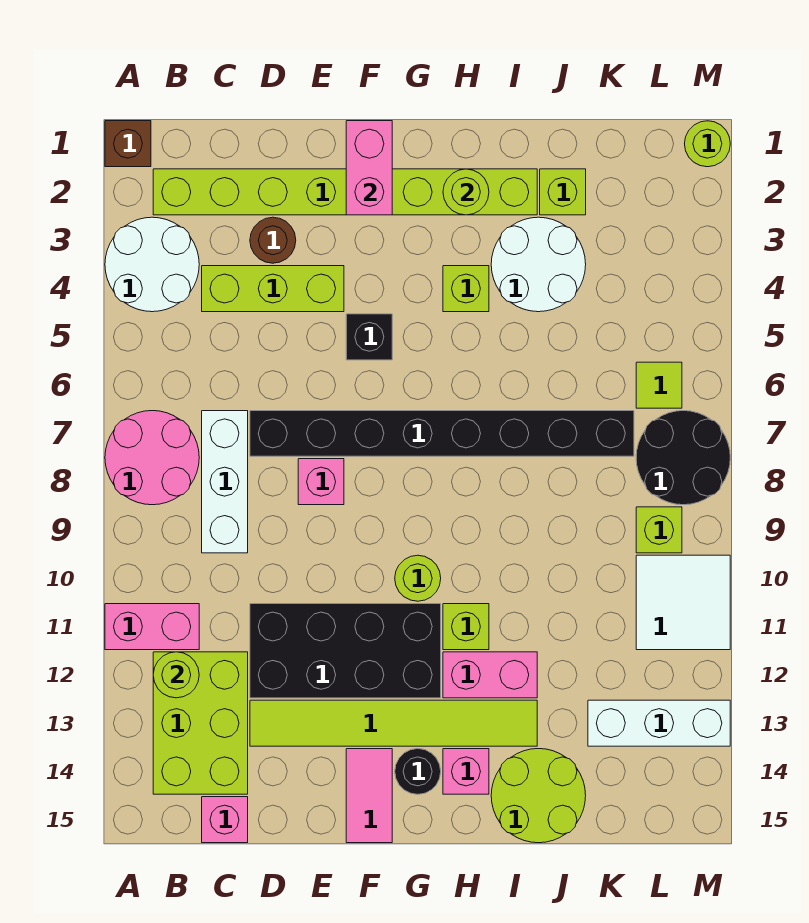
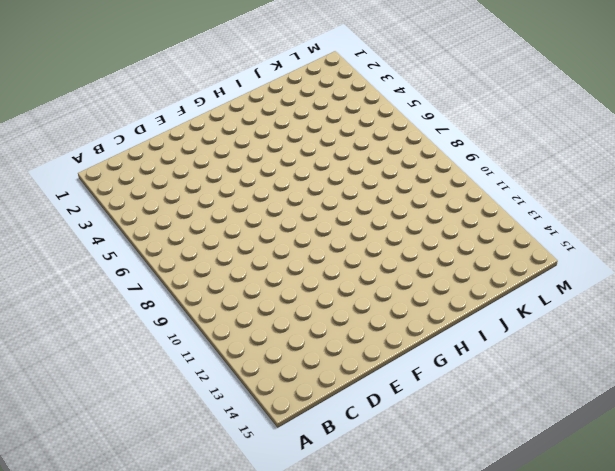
none -> brown 1x1 brick [105,121,151,167]
none -> white 2x2 round brick [105,217,199,312]
none -> pink 2x2 round brick [105,411,199,505]
none -> pink 1x2 brick [105,604,199,650]

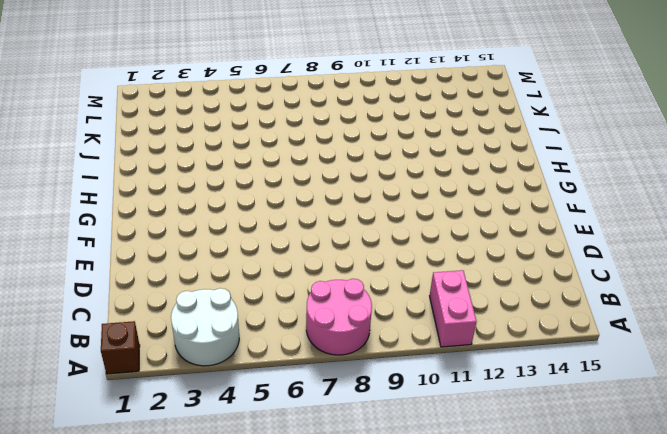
none -> lime 1x8 brick [153,169,537,215]
none -> lime 2x3 brick [153,652,248,794]
none -> lime 1x3 brick [202,266,344,312]
none -> white 1x3 brick [202,411,248,553]

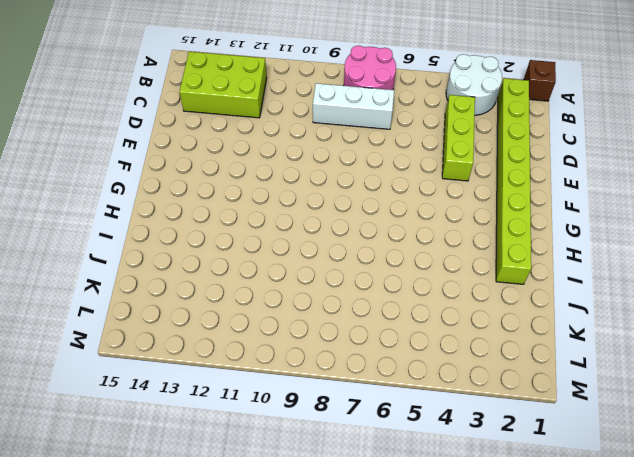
none -> pink 1x2 brick [105,604,199,650]
none -> pink 1x1 brick [202,797,248,843]
none -> brown 1x1 round brick [250,217,296,263]
none -> black 1x8 brick [250,411,634,456]

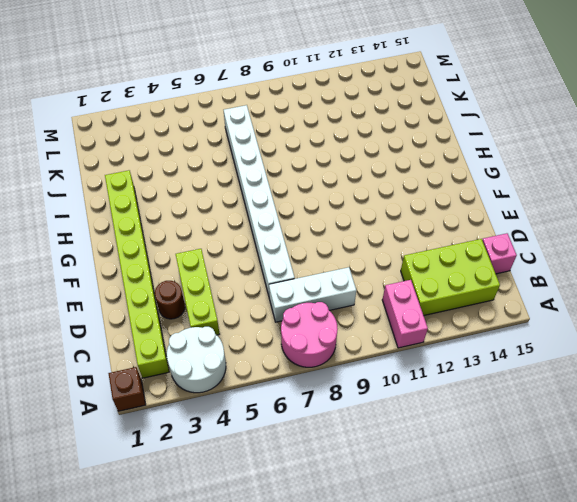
white 1x8 brick [224,105,295,295] -> black 1x8 brick [250,411,634,456]
none -> black 2x4 brick [250,604,441,698]
none -> lime 1x6 tile [250,700,537,746]
none -> pink 1x1 brick [298,459,344,505]
none -> black 1x1 brick [346,314,392,360]

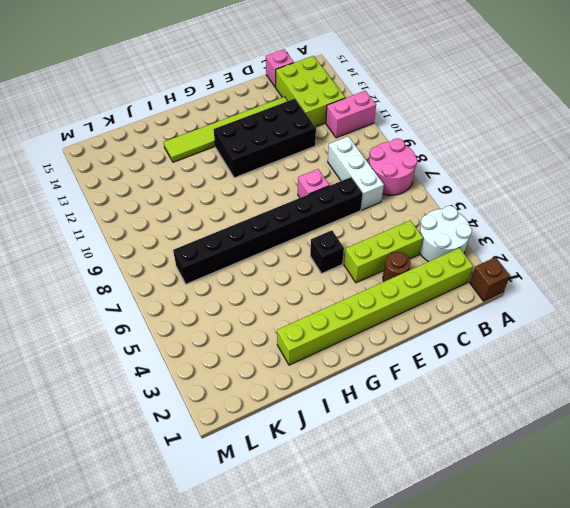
none -> pink 1x2 tile [346,749,392,843]
none -> lime 1x1 round brick [395,555,441,601]
none -> black 1x1 round brick [395,749,441,794]
none -> lime 1x1 brick [443,266,489,312]

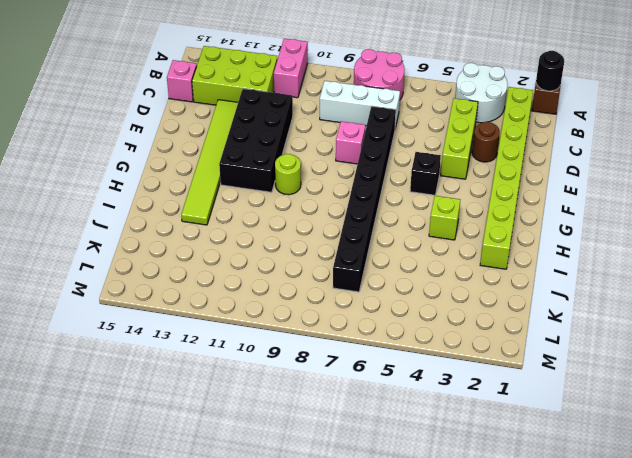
black 1x1 round brick [536,51,564,91] -> black 1x1 round brick moved to [395,749,441,794]
none -> pink 1x2 tile [346,749,392,843]
none -> lime 1x1 brick [443,604,489,650]
none -> pink 1x2 brick [443,652,537,698]
none -> pink 1x1 brick [443,749,489,794]

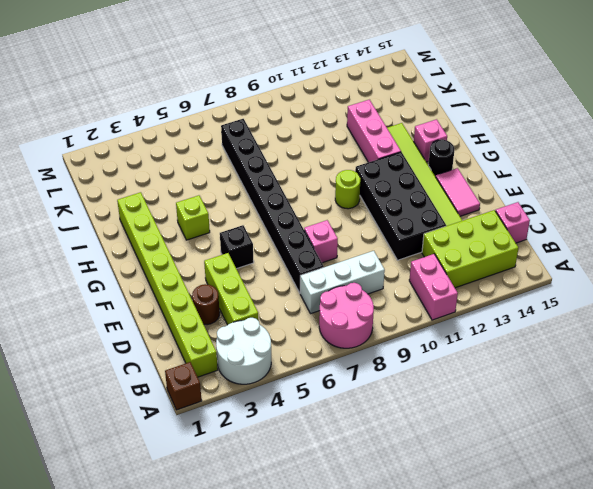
pink 1x2 tile [436,168,480,216] -> pink 1x2 tile turned to [346,749,392,843]
pink 1x3 brick [347,100,401,162] -> pink 1x2 brick [443,652,537,698]
none -> lime 1x1 brick [443,604,489,650]
none -> white 2x2 round brick [491,217,586,312]
none -> lime 2x2 round brick [491,749,586,843]
none -> lime 1x1 brick [540,169,586,215]

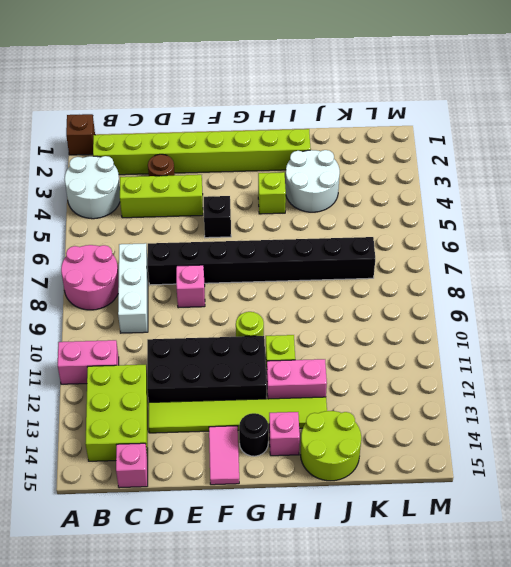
none -> lime 1x1 brick [540,169,586,215]
none -> white 1x3 brick [588,700,730,746]
none -> lime 1x1 tile [636,362,682,408]
none -> black 2x2 round brick [636,411,730,505]

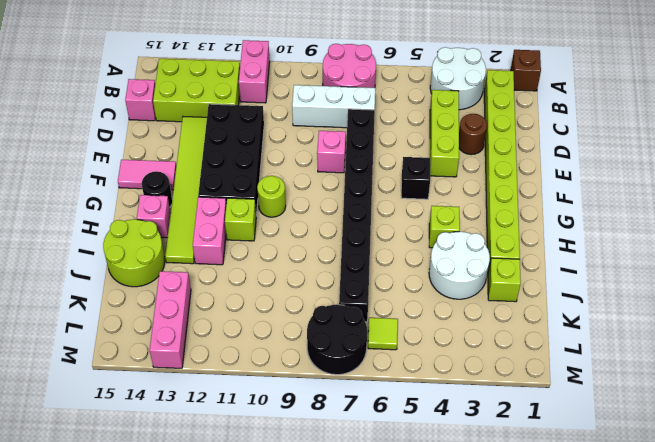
pink 1x3 brick [150,271,191,368] -> white 1x3 brick [588,700,730,746]
none -> lime 1x1 brick [636,507,682,553]
none -> white 2x2 tile [636,555,730,650]
none -> lime 1x1 round brick [685,121,730,167]
none -> lime 1x1 round brick [153,652,199,698]

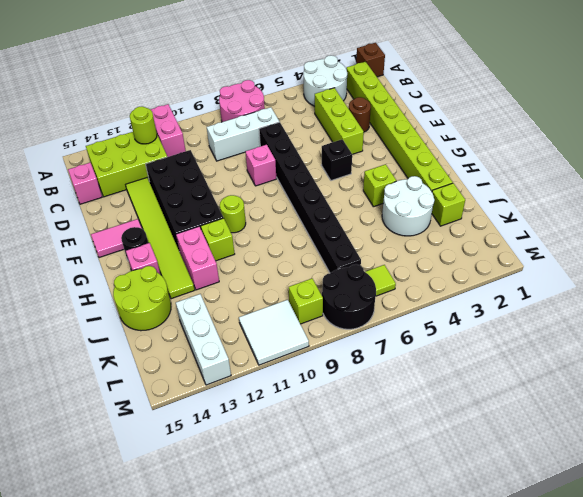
none -> lime 1x1 round brick [685,121,730,167]
none -> pink 1x2 brick [346,121,392,215]
none -> lime 1x1 round brick [443,169,489,215]

